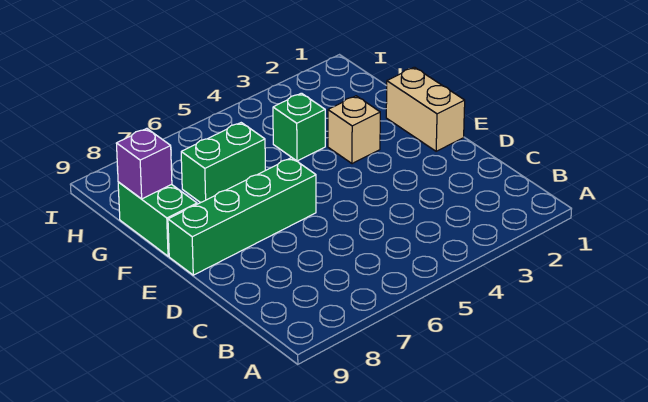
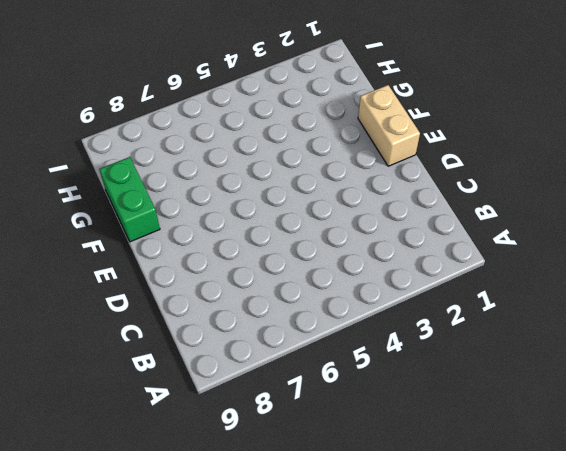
none -> green 1x4 brick [168,158,316,275]
none -> tan 1x1 brick [328,96,380,164]

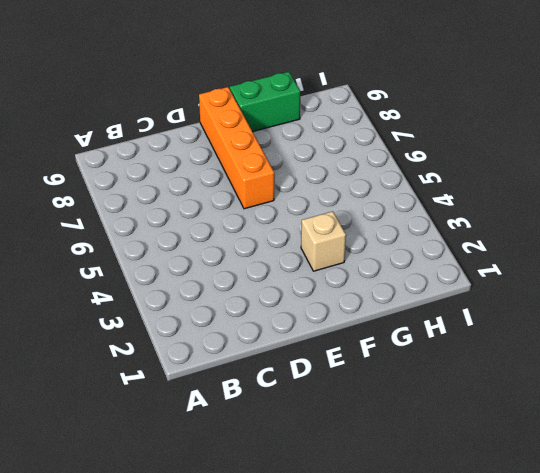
orange 1x4 brick [199,87,274,209] -> green 1x4 brick [168,158,316,275]
none -> tan 1x2 brick [386,67,465,151]
none -> green 1x1 brick [273,93,325,161]

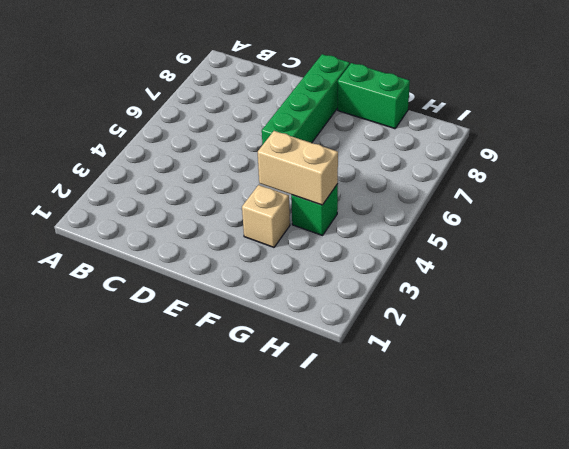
tan 1x2 brick [258,131,338,205] -> tan 1x2 brick moved to [386,67,465,151]
none -> green 1x2 brick [181,123,265,203]
none -> purple 1x1 brick [116,129,172,199]

